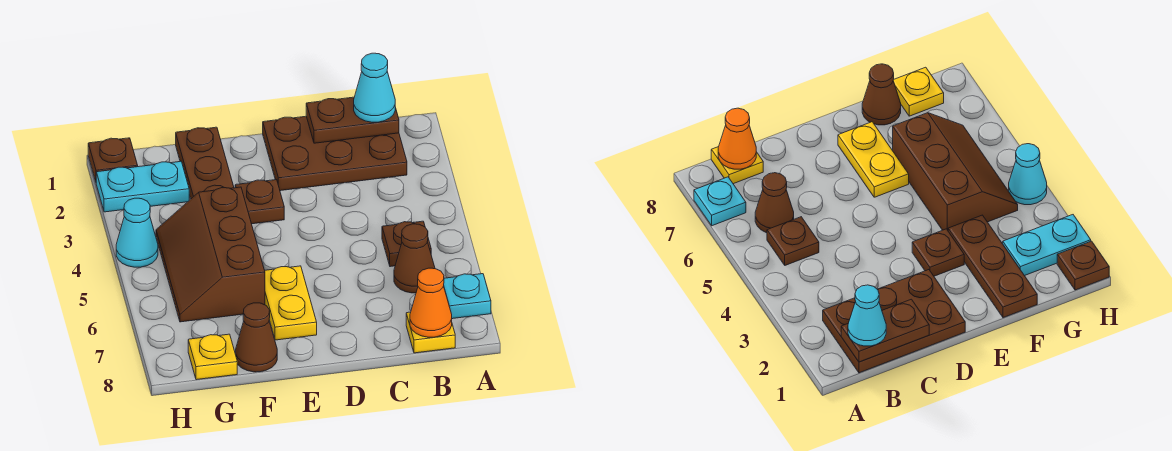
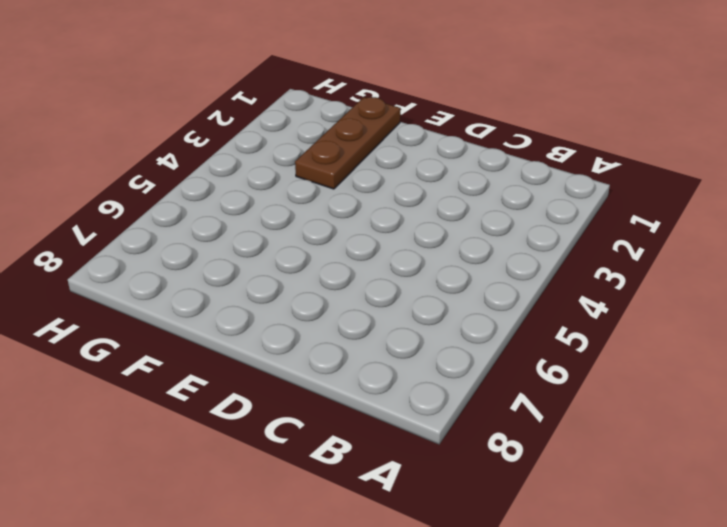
none -> cyan 1x1 plate [444,274,491,319]
none -> brown 2x3 plate [263,116,407,191]
none -> brown 1x1 plate [382,221,431,267]

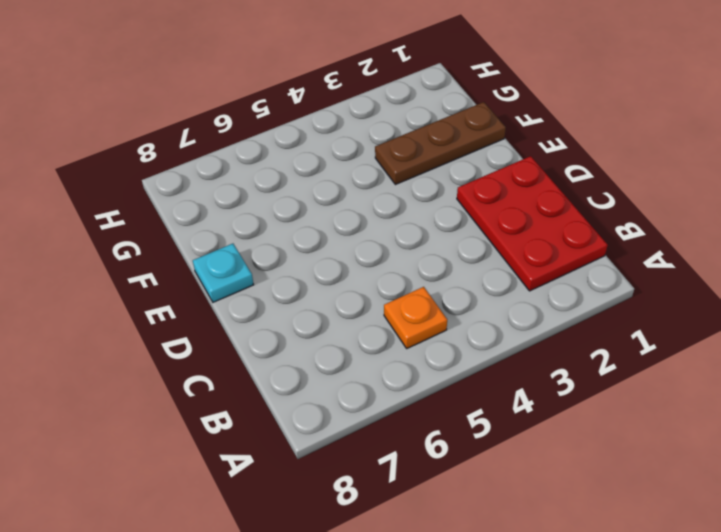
red 2x3 plate [457,156,608,291] -> brown 2x3 plate [263,116,407,191]
orange 1x1 plate [384,287,447,348] -> brown 1x1 plate [382,221,431,267]
cyan 1x1 plate [193,244,254,302] -> cyan 1x1 plate moved to [444,274,491,319]
none -> brown 1x1 cone [394,224,435,293]
none -> yellow 1x1 plate [406,312,455,353]
none -> brown 1x1 plate [235,180,284,224]

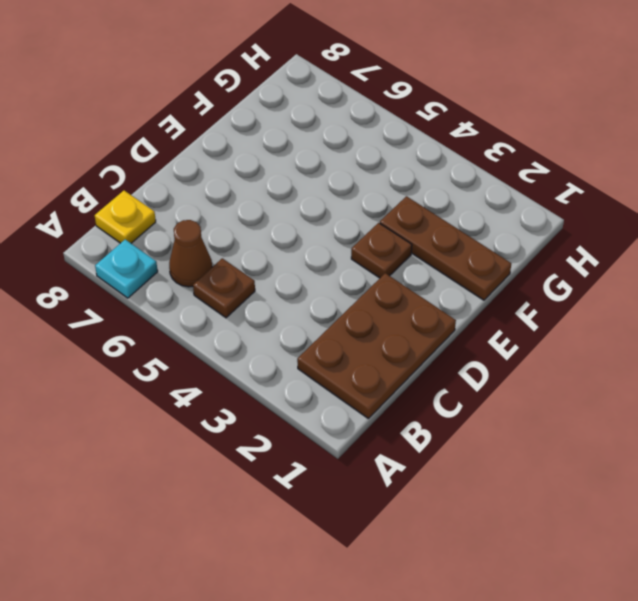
none -> yellow 1x2 plate [265,266,317,340]
none -> brown 2x3 slope [156,187,265,322]
none -> brown 1x1 cone [236,303,277,372]

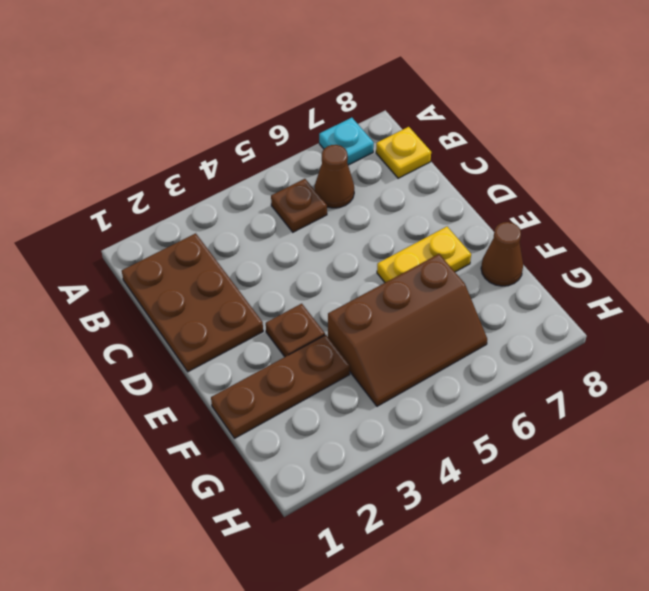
none -> cyan 1x2 plate [96,161,189,212]
none -> yellow 1x1 plate [188,334,237,380]
none -> brown 1x1 plate [88,138,138,181]

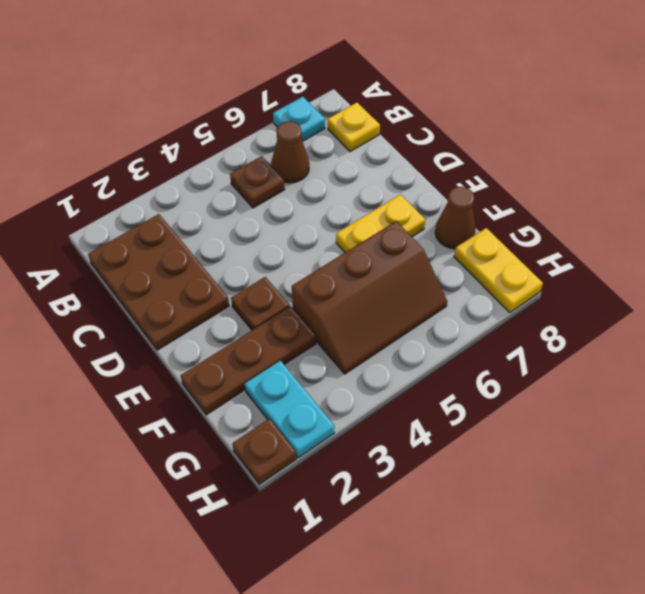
yellow 1x2 plate [454,228,543,313] -> yellow 1x1 plate [188,334,237,380]
none -> cyan 1x1 cone [116,198,158,267]
none -> brown 1x2 plate [306,97,399,143]
none -> orange 1x1 cone [410,268,452,337]

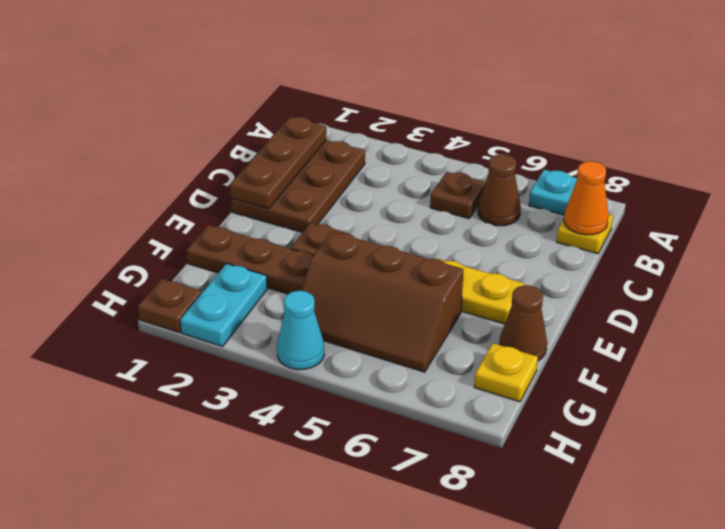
brown 1x3 plate [230,117,326,209] -> brown 1x2 plate [306,97,399,143]
none -> cyan 1x1 cone [354,53,395,122]

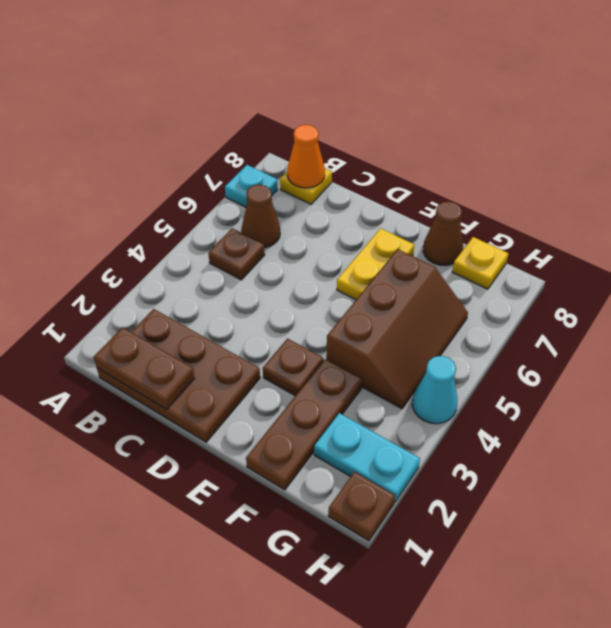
none -> cyan 1x1 cone [354,53,395,122]

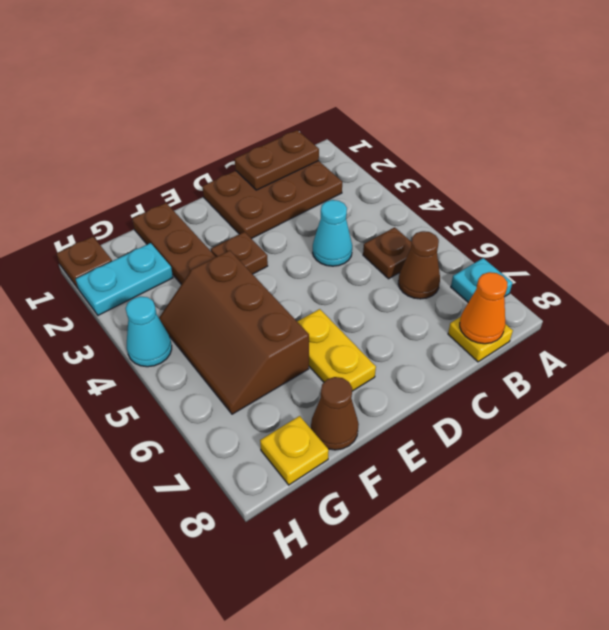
cyan 1x1 cone [313,200,352,266] -> cyan 1x1 cone moved to [354,53,395,122]

